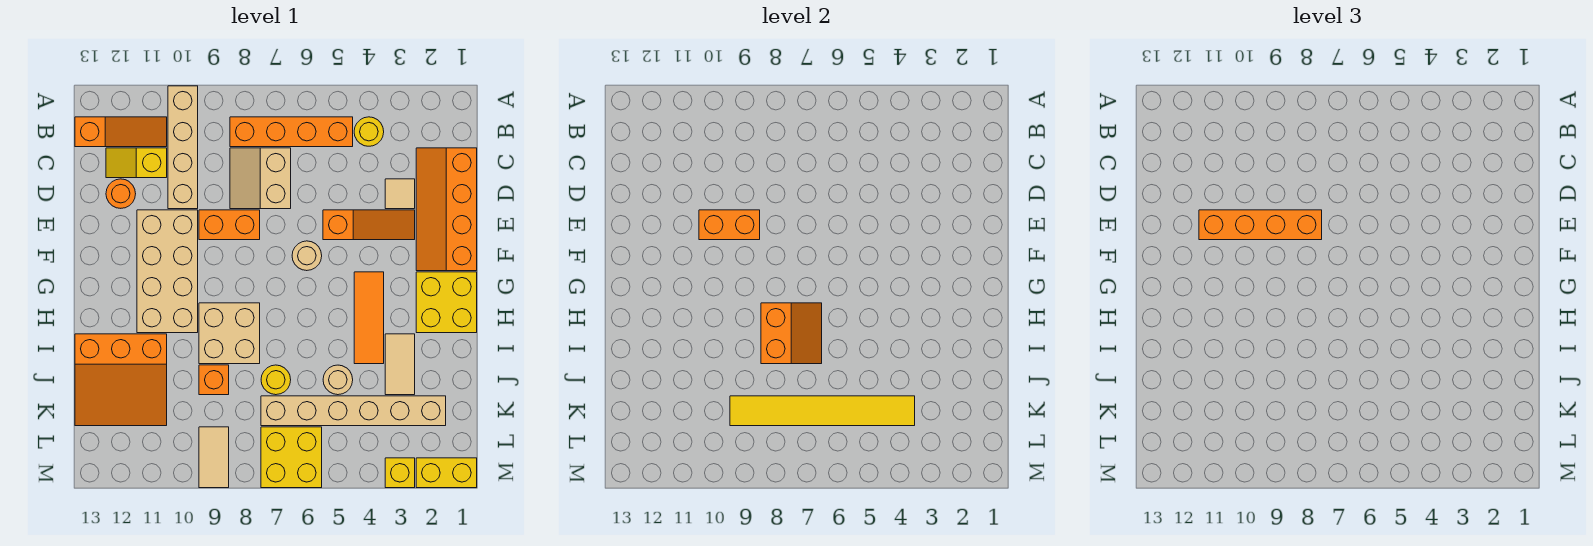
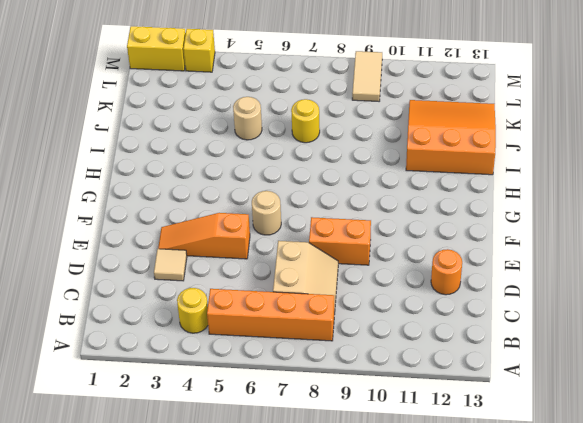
none -> tan 1x4 brick [168,86,198,209]
none -> orange 1x3 slope [75,117,167,147]
none -> orange 2x4 slope [416,148,477,271]
none -> yellow 1x2 slope [106,148,167,178]

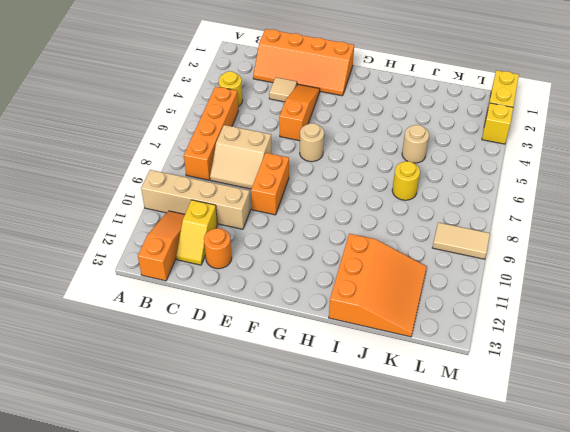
none -> tan 2x4 brick [137,210,198,333]
none -> yellow 2x2 brick [416,272,477,333]
none -> orange 1x3 tile [354,272,384,364]
none -> tan 2x2 brick [199,303,260,364]

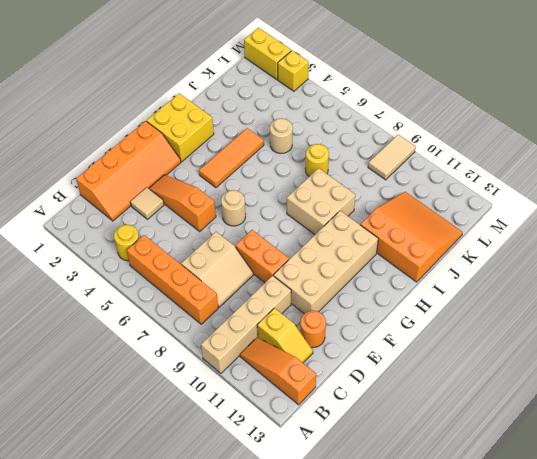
none -> tan 1x2 tile [385,334,415,395]
none -> orange 1x1 brick [199,365,229,395]
none -> tan 1x6 brick [261,396,446,426]
none -> yellow 2x2 brick [261,427,322,488]

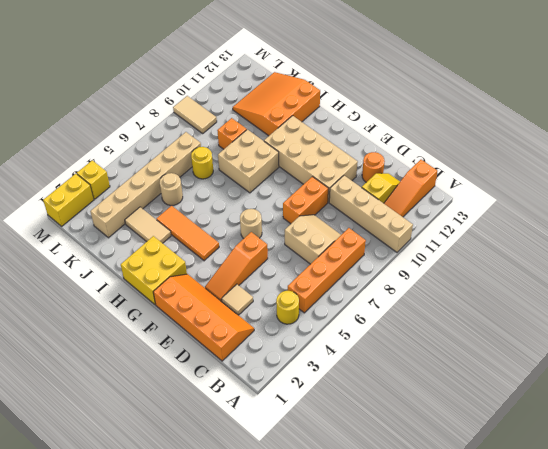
none -> yellow 2x2 brick [261,427,322,488]
none -> orange 1x2 brick [699,210,760,240]
none -> orange 2x2 slope [761,303,822,364]
none -> yellow 1x6 tile [730,396,915,426]

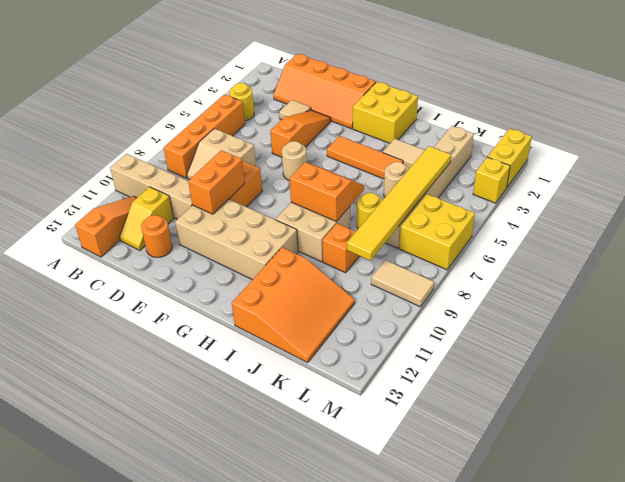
none -> orange 1x4 brick [1199,210,1322,240]

